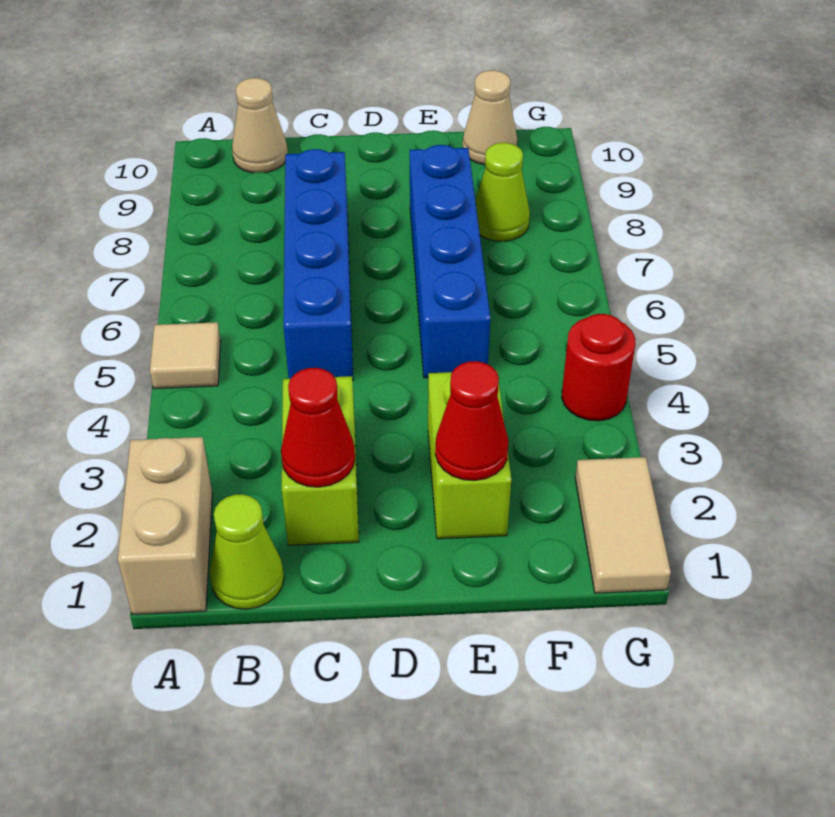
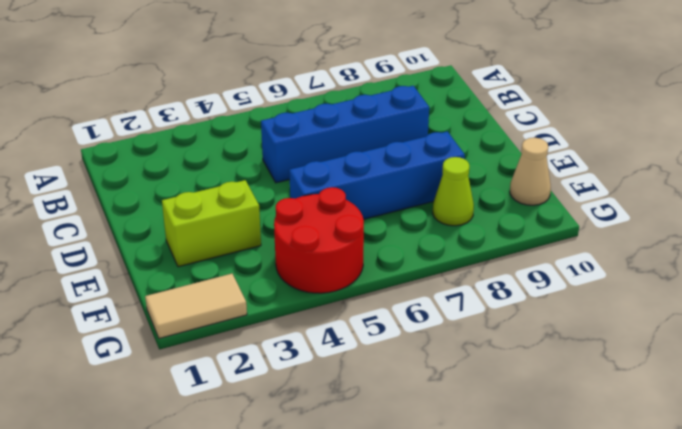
red 2x2 round brick [274,187,364,293] -> red 1x1 round brick [562,314,635,421]
none -> tan 1x2 brick [118,437,212,615]
none -> tan 1x1 tile [150,322,220,389]
none -> lime 1x1 cone [210,494,284,609]

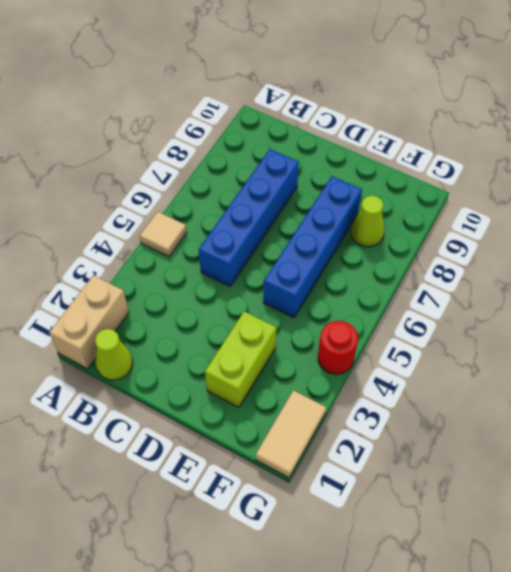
none -> tan 1x1 cone [232,78,288,173]
none -> lime 1x2 brick [282,376,359,545]
none -> tan 1x1 cone [463,70,517,165]

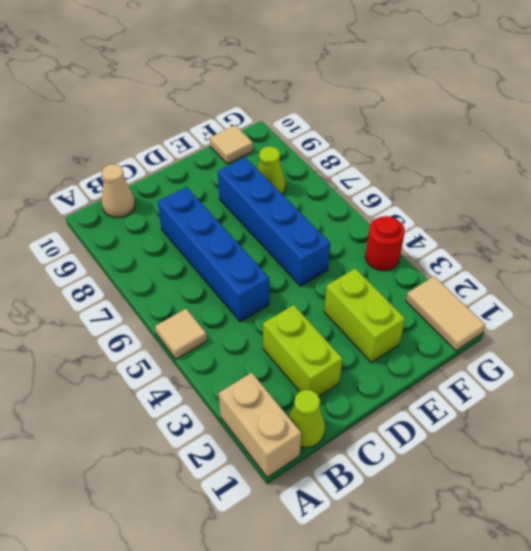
tan 1x1 tile [210,125,253,164] -> tan 1x1 cone [463,70,517,165]
none -> red 1x1 cone [281,368,355,487]
none -> red 1x1 cone [435,361,508,481]

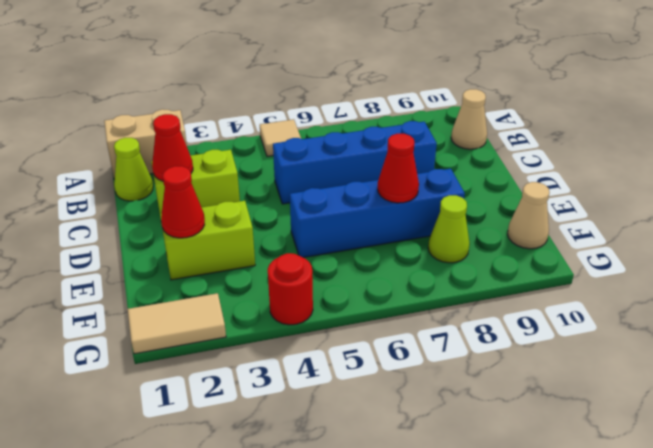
red 1x1 cone [378,134,419,203] -> none

